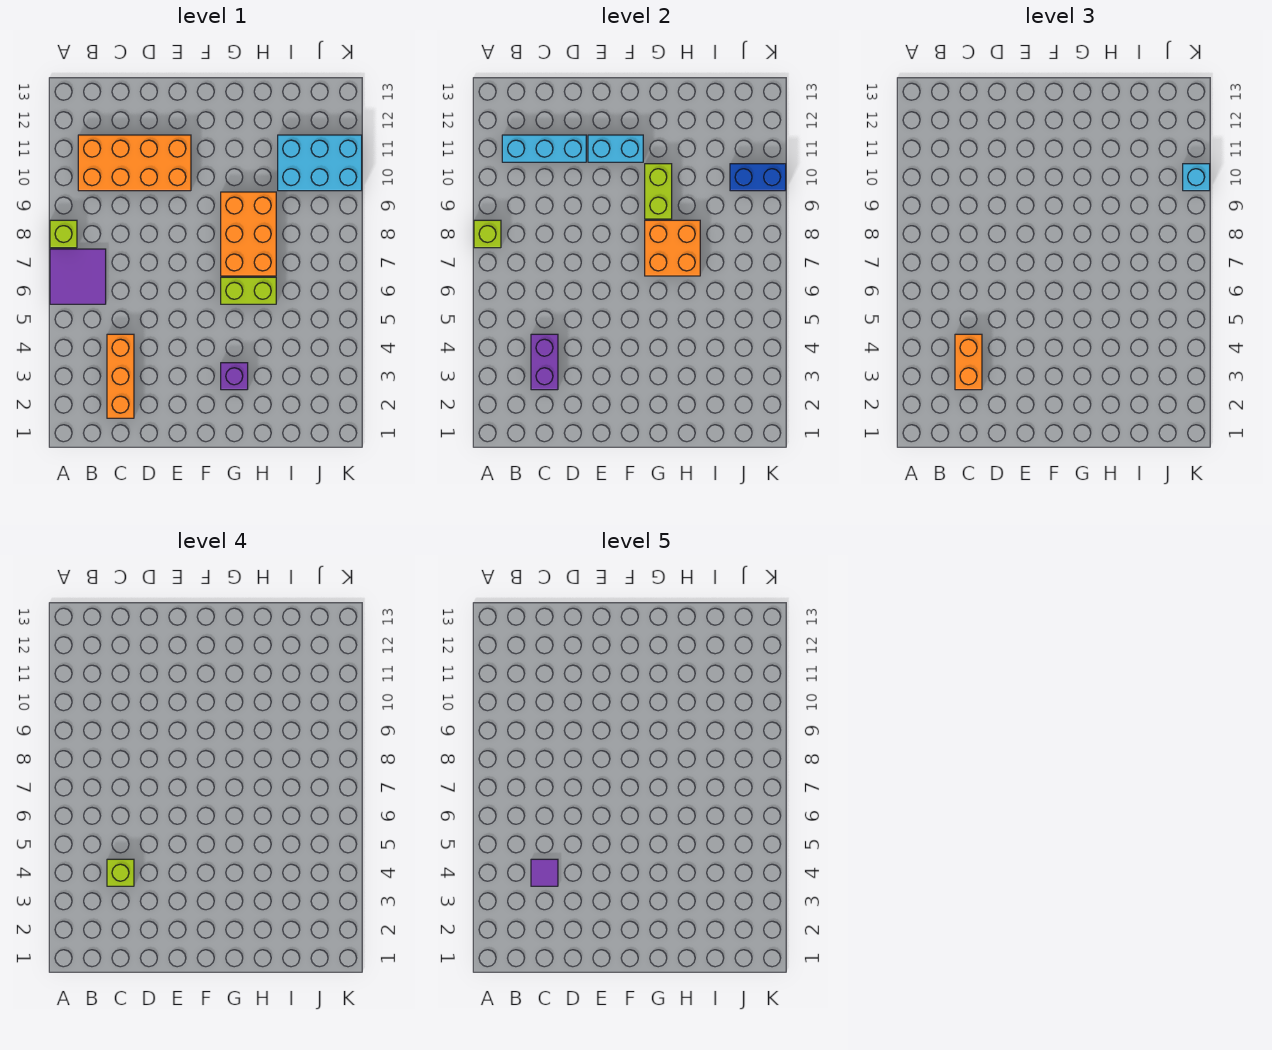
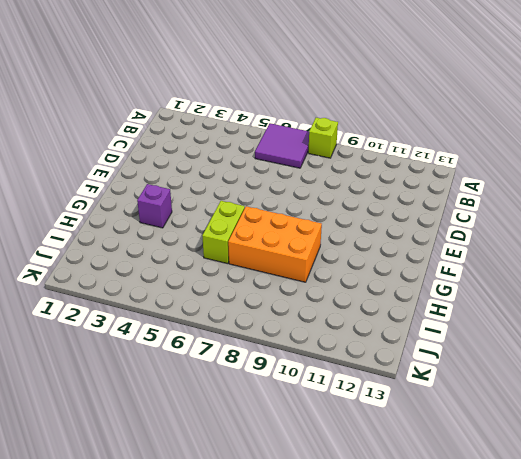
none -> orange 2x4 brick [78,135,191,191]
none -> orange 1x3 brick [107,334,134,418]
none -> cyan 2x3 brick [278,135,362,191]

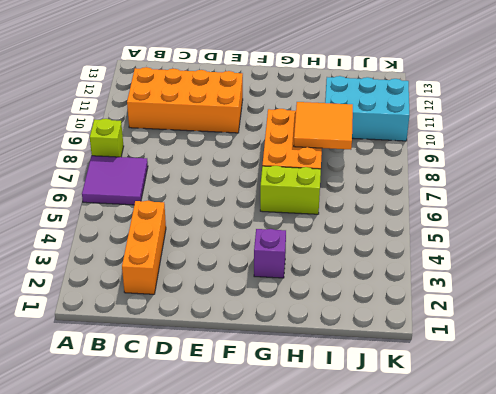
orange 2x2 tile [294,102,353,150] -> orange 2x2 brick [645,220,700,276]
none -> lime 1x1 brick [474,220,501,248]
none -> cyan 1x3 brick [502,135,586,162]
none -> purple 1x2 brick [531,334,558,390]

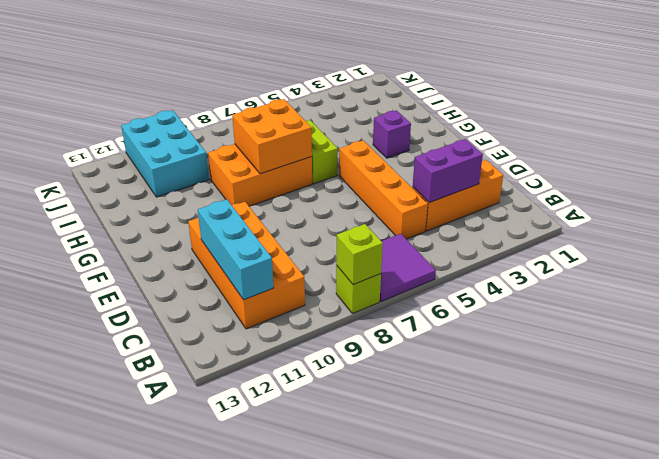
orange 1x4 brick [339,140,428,239] -> none
none -> cyan 1x2 brick [588,135,643,162]
none -> lime 1x2 brick [645,164,672,219]
none -> blue 1x2 brick [730,164,786,191]

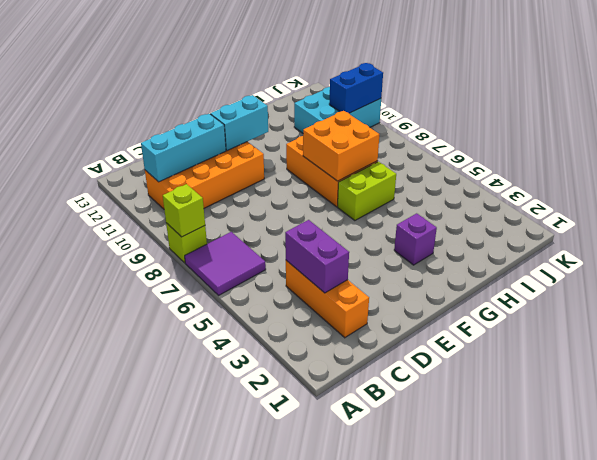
none -> lime 1x2 brick [645,164,672,219]
none -> orange 1x2 brick [955,334,982,390]
none -> cyan 1x1 brick [1183,164,1210,191]

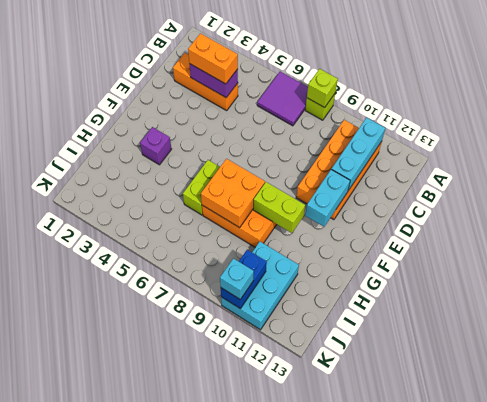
none -> lime 1x1 brick [107,859,134,886]
none -> purple 1x1 tile [531,859,558,886]

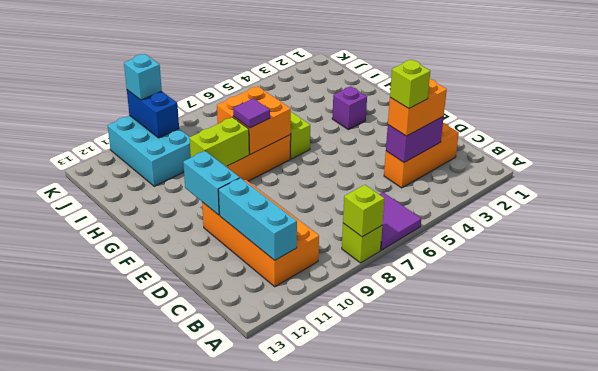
purple 1x1 tile [233,98,270,128] -> purple 1x1 tile moved to [531,859,558,886]

